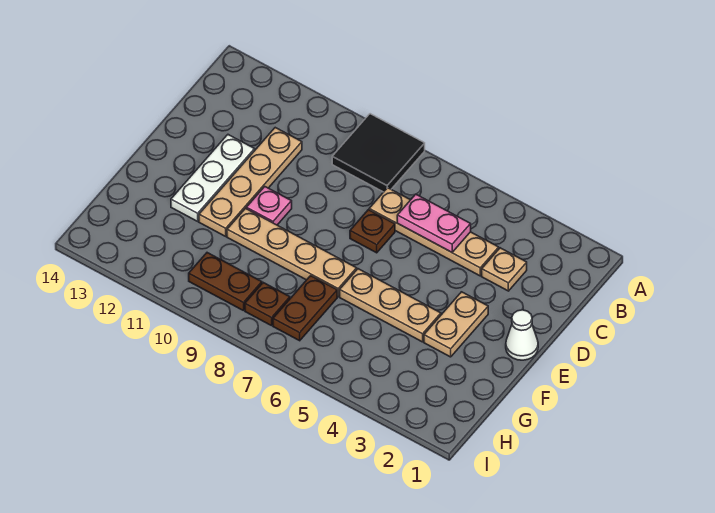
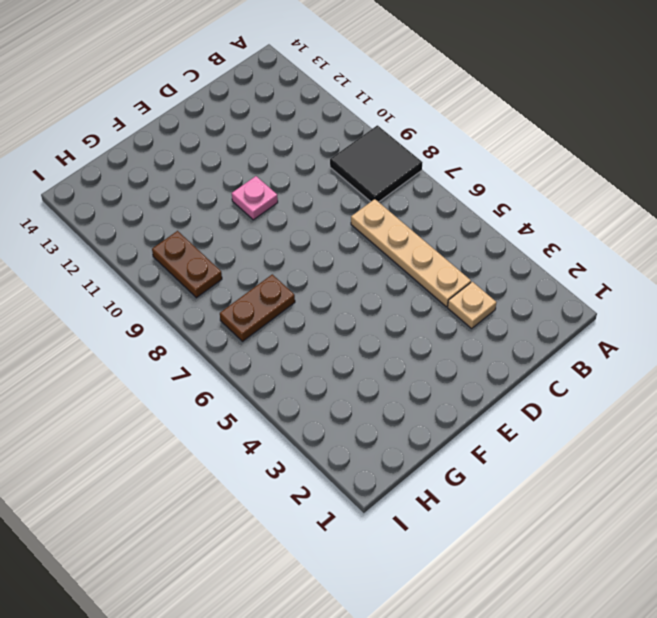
none -> tan 1x4 plate [199,128,302,236]
none -> brown 1x1 plate [350,210,395,253]
none -> white 1x3 plate [171,135,255,221]

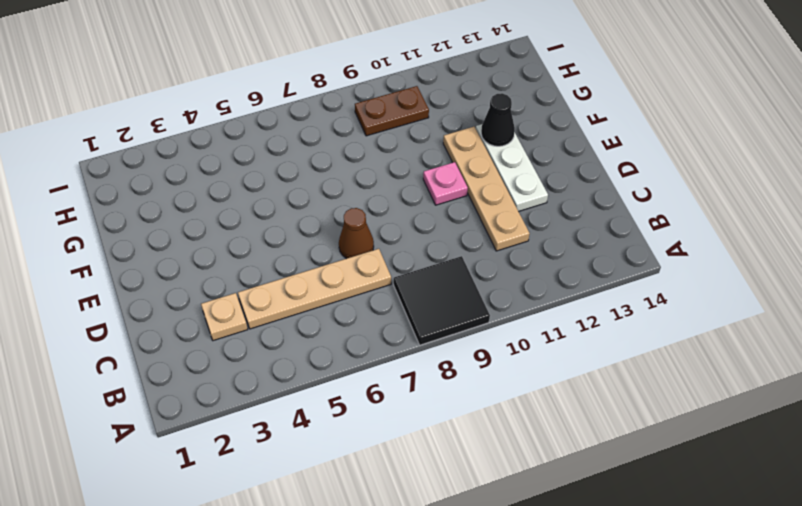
brown 1x1 cone [339,208,374,259] -> brown 1x1 plate [350,210,395,253]
black 1x1 cone [481,93,515,146] -> none
none -> white 1x1 cone [506,310,538,360]
none -> tan 1x2 plate [424,292,488,357]
none -> tan 1x3 plate [340,269,441,342]

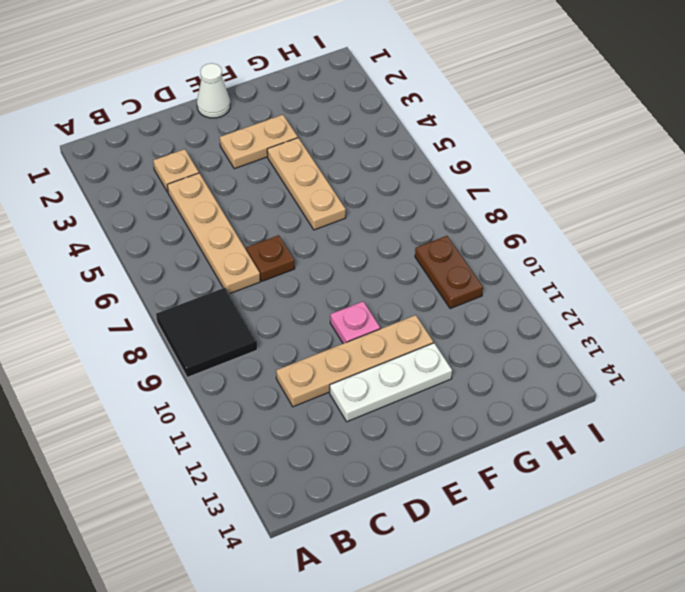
none -> tan 1x4 plate [227,209,357,297]
none -> brown 1x2 plate [273,276,337,341]
none -> brown 1x1 plate [245,283,290,326]

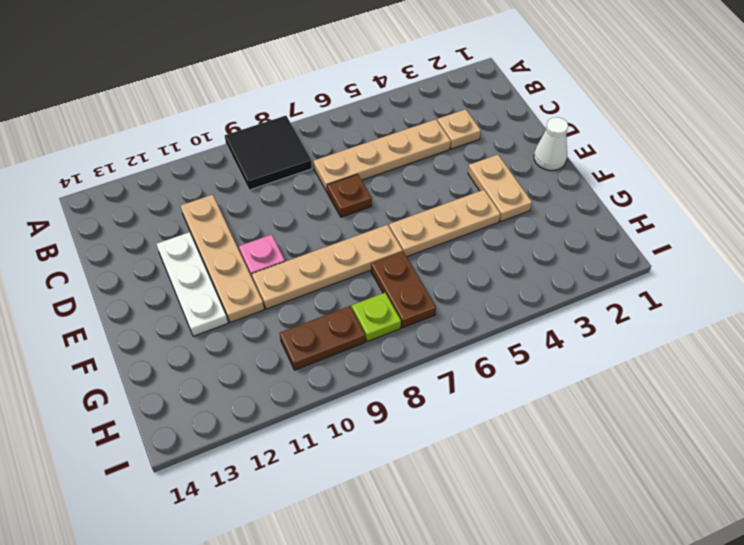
lime 1x1 plate [352,293,401,342] -> brown 1x1 plate [245,283,290,326]
none -> pink 1x2 plate [397,194,471,252]

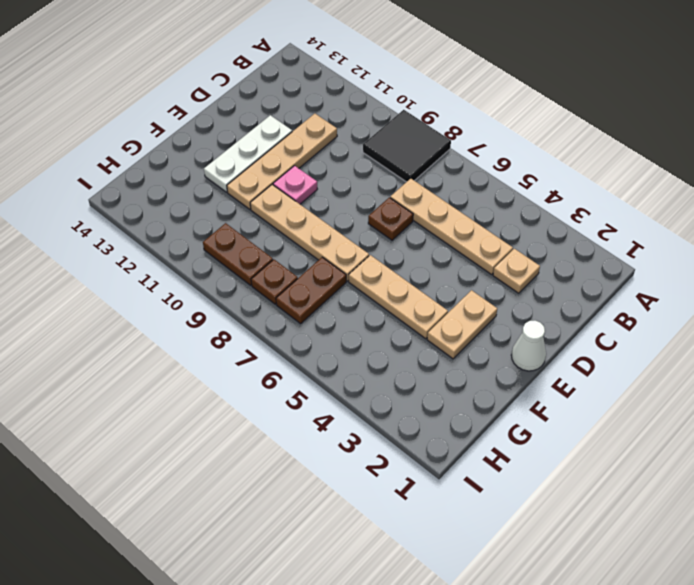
none -> pink 1x2 plate [397,194,471,252]

